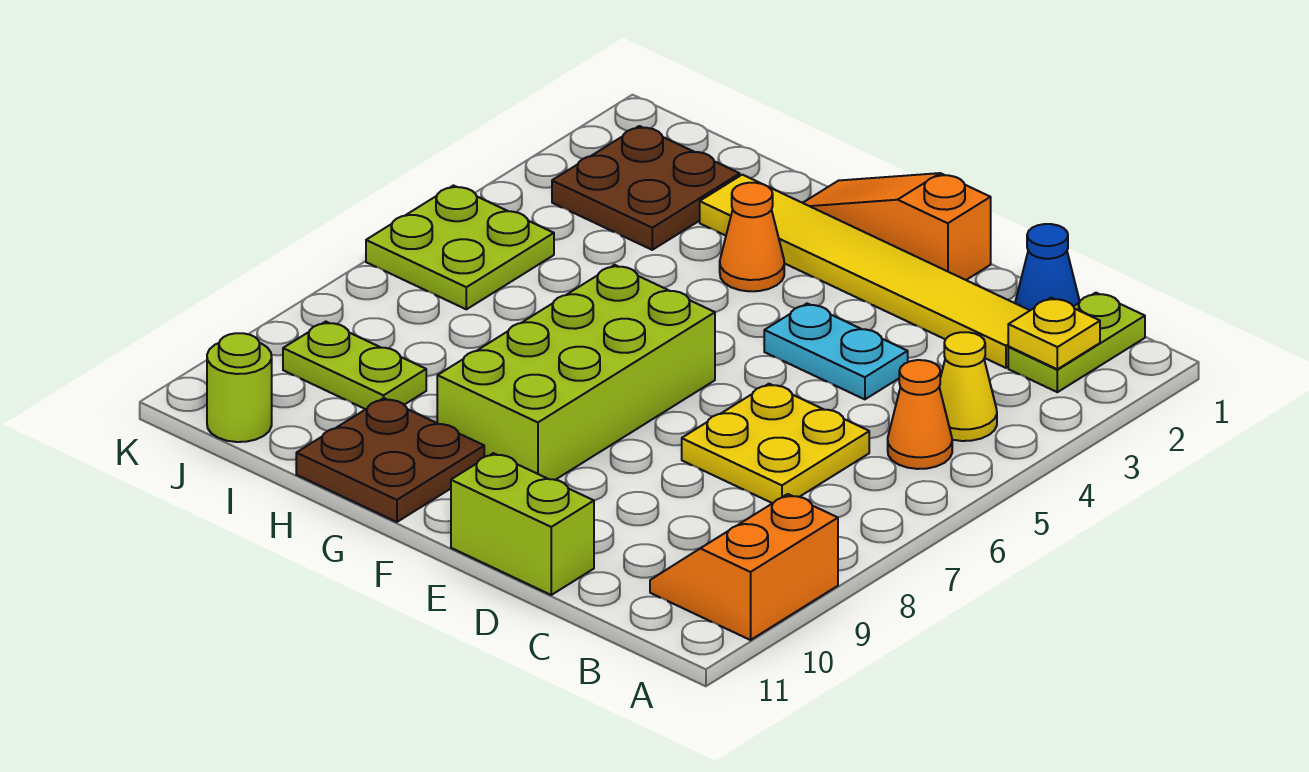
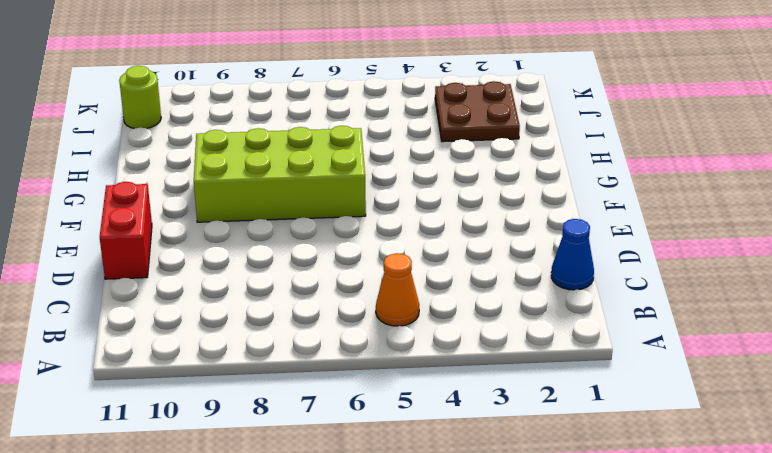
red 1x2 brick [100,182,152,279] -> lime 1x2 brick [451,453,594,595]
none -> orange 2x2 slope [650,494,838,640]
none -> lime 1x2 plate [1008,293,1145,392]
none -> yellow 1x1 cone [939,332,997,441]

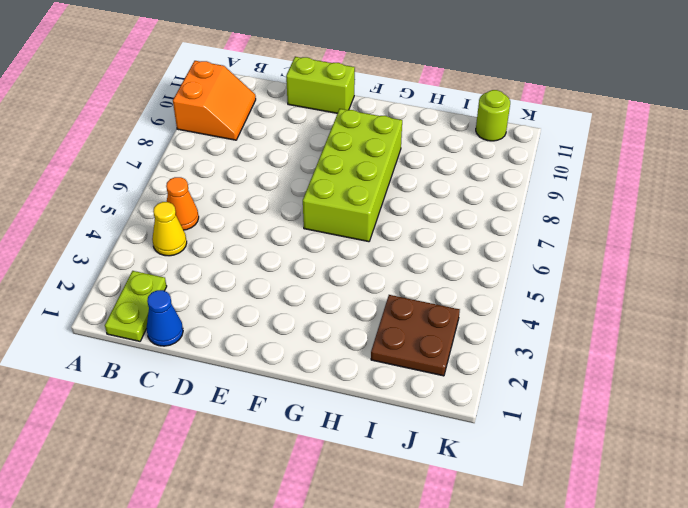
none -> yellow 1x6 tile [700,175,1030,368]
none -> yellow 2x2 plate [682,384,869,503]
none -> cyan 1x2 plate [764,304,908,399]

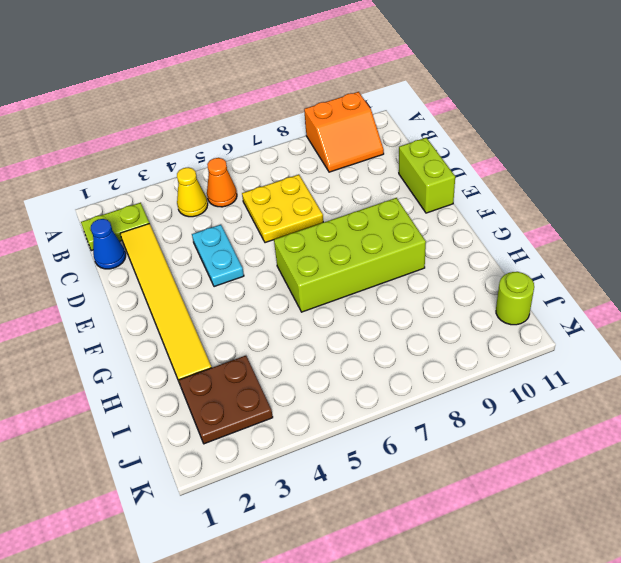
none -> orange 1x3 slope [803,173,991,280]
none -> orange 1x1 cone [720,183,784,291]
none -> brown 2x2 plate [296,398,484,522]

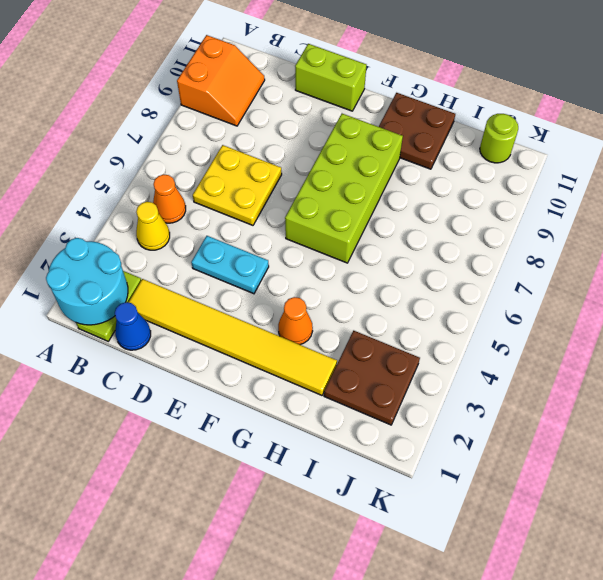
cyan 2x2 round brick [46,238,128,325] -> yellow 1x1 plate [1008,298,1100,369]
none -> orange 1x3 slope [803,173,991,280]
none -> lime 1x2 plate [283,322,426,409]
none -> lime 2x2 plate [366,186,554,309]

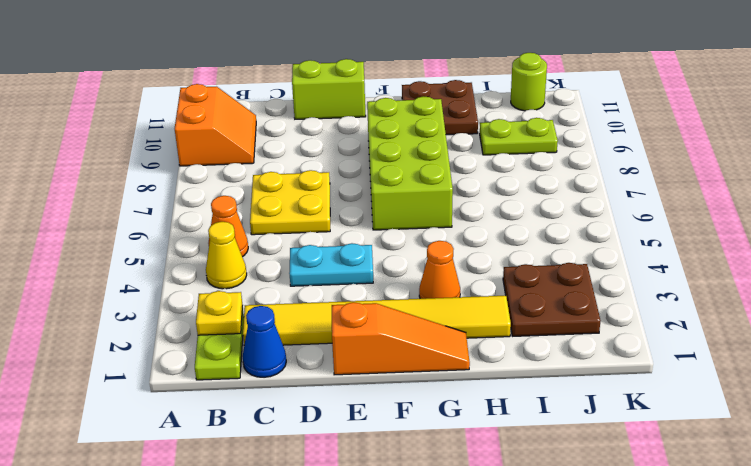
none -> lime 2x2 plate [366,186,554,309]

